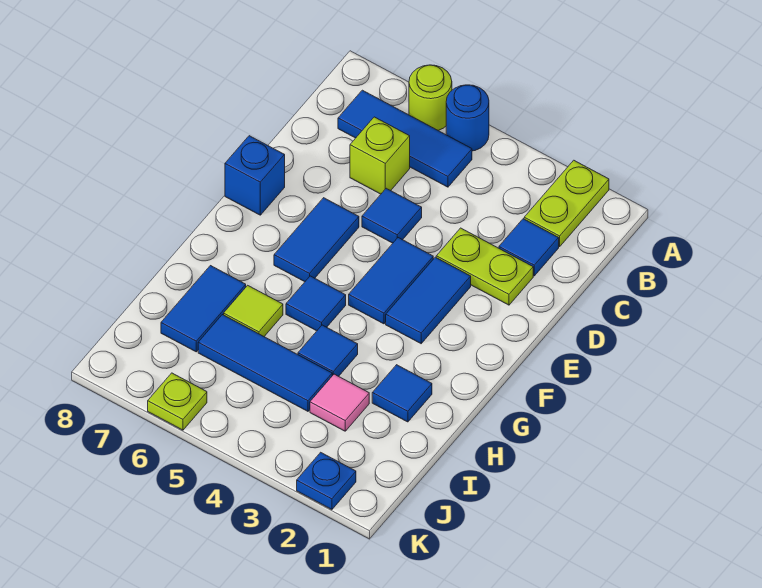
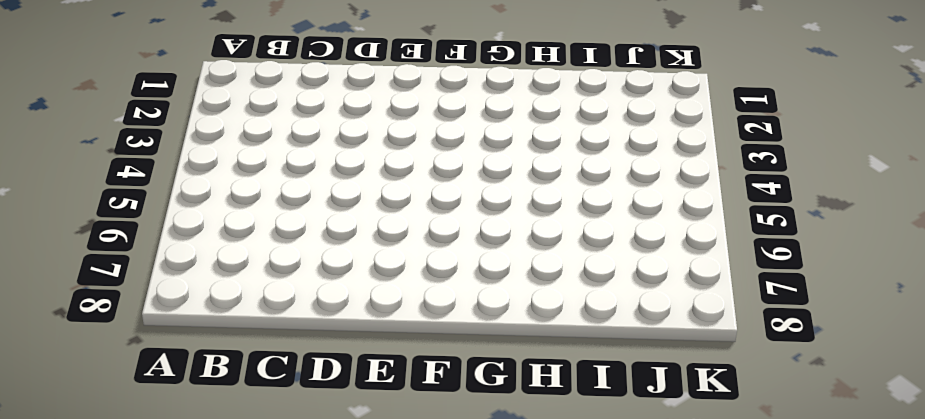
none -> lime 1x2 plate [524,160,609,247]
none -> blue 1x1 round brick [446,85,489,151]
none -> lime 1x1 round brick [409,65,452,131]

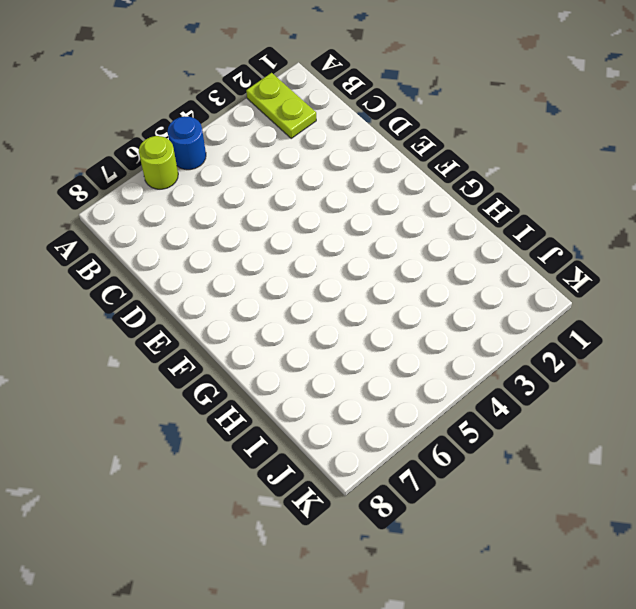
none -> blue 1x3 tile [338,90,472,187]
none -> blue 1x1 tile [499,219,559,276]
none -> lime 1x1 brick [350,117,410,194]

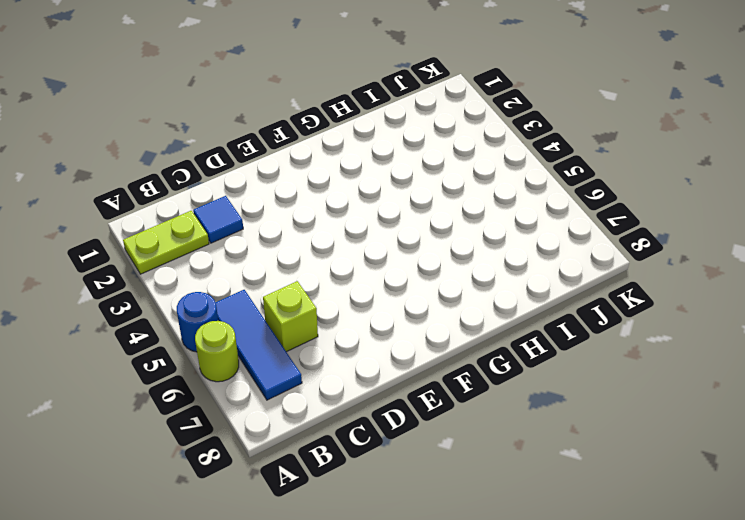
none -> lime 1x2 plate [436,228,533,305]
none -> blue 1x1 tile [362,188,422,243]
none -> blue 1x2 tile [386,257,471,344]

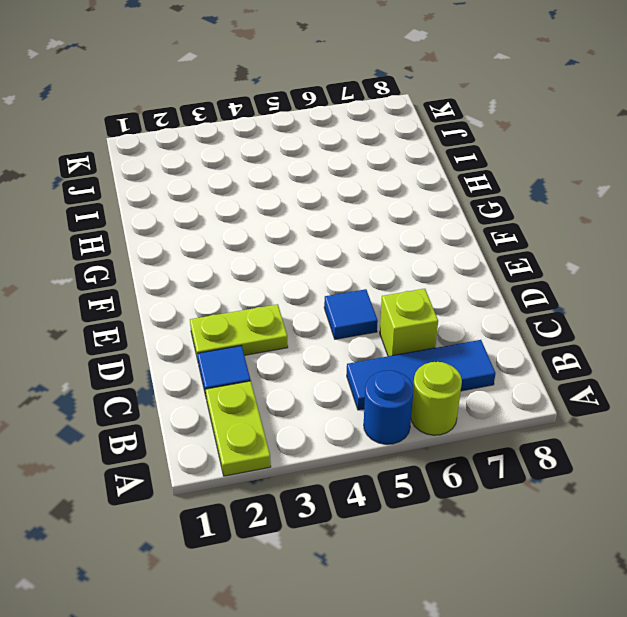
none -> blue 1x2 tile [386,257,471,344]
none -> blue 1x2 tile [349,238,433,324]
none -> blue 1x2 tile [274,198,359,282]

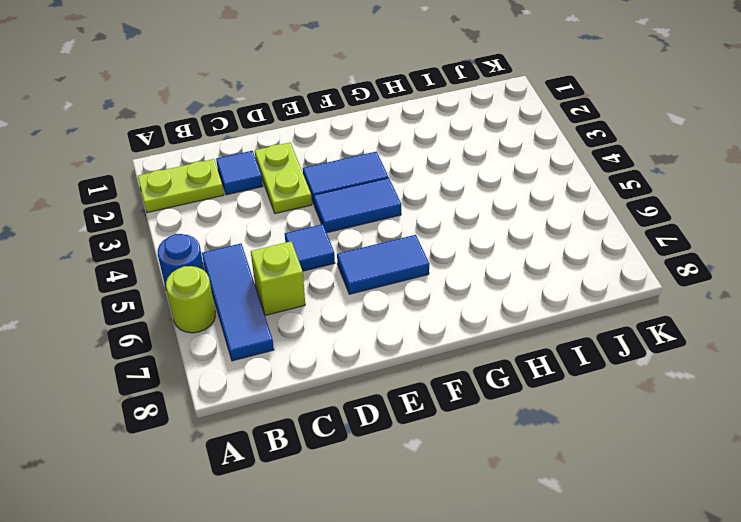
none -> blue 1x1 brick [225,136,285,215]
none -> blue 1x1 tile [286,276,346,331]
none -> blue 1x1 tile [372,365,432,422]

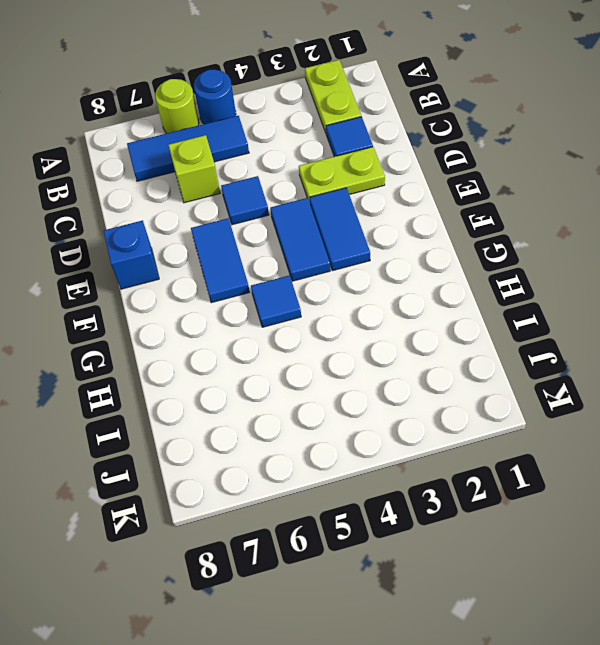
none -> blue 1x1 tile [372,365,432,422]
none -> blue 1x1 tile [298,325,358,376]
none -> lime 1x1 tile [224,285,283,336]

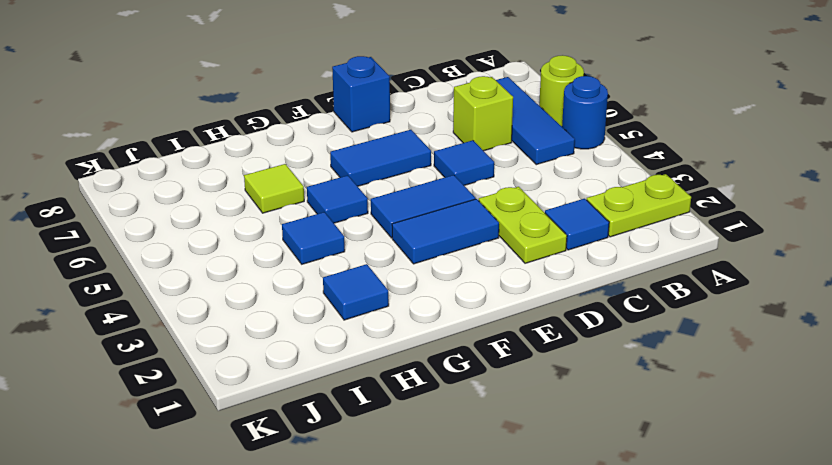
none -> blue 1x2 tile [161,266,246,352]
none -> pink 1x1 tile [310,374,369,431]
none -> blue 1x3 tile [198,315,332,411]

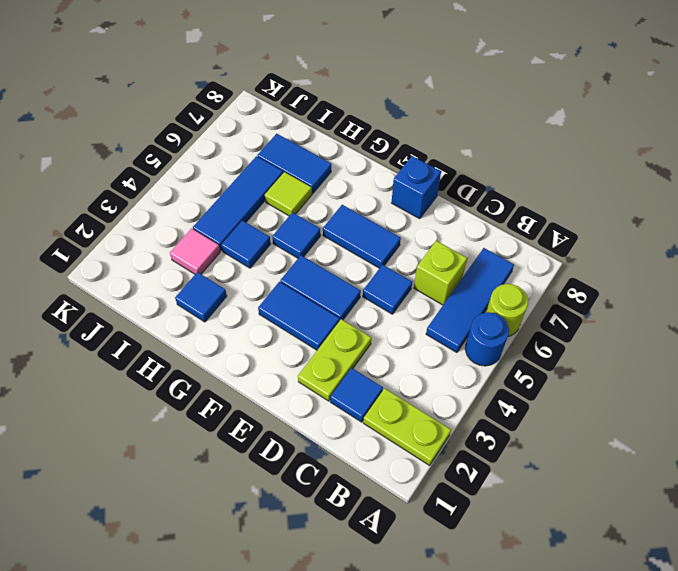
none -> blue 1x1 plate [297,452,356,510]
none -> lime 1x1 plate [148,373,207,430]

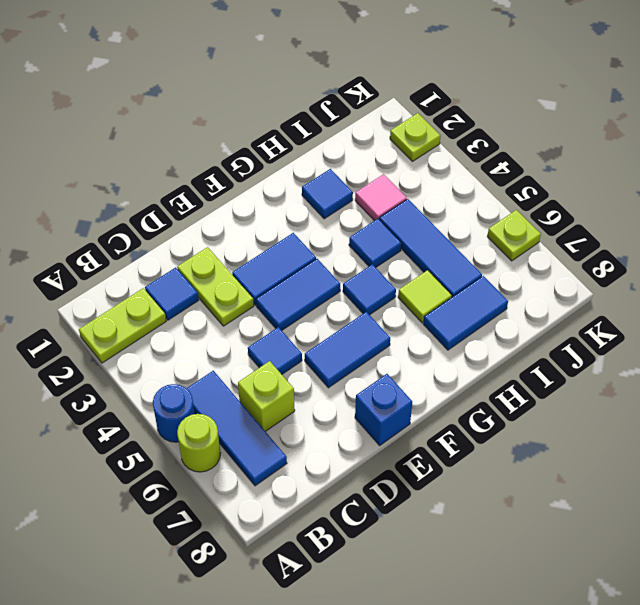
lime 1x1 plate [390,113,441,161] -> blue 1x1 plate [297,452,356,510]

